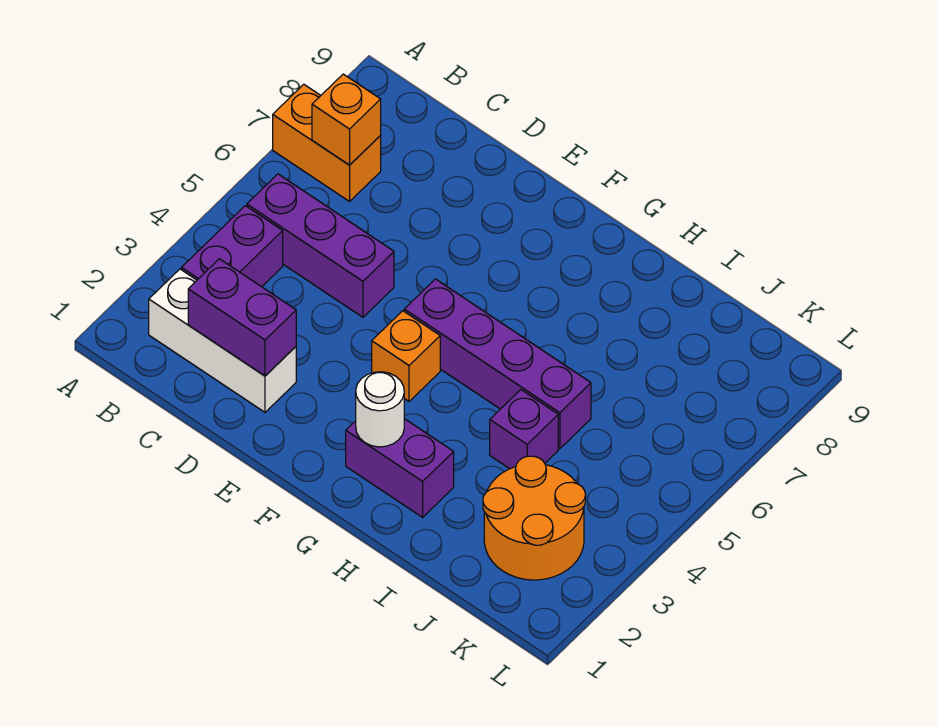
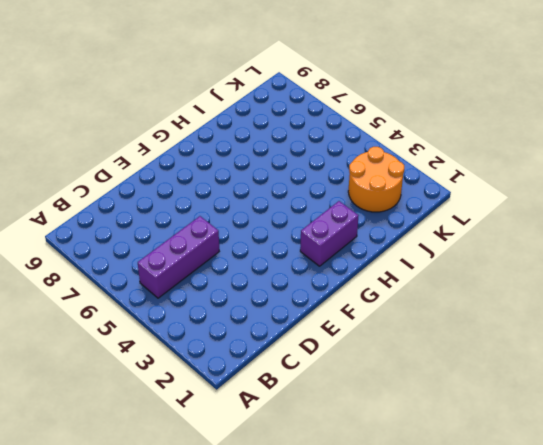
none -> orange 1x2 brick [273,84,381,201]
none -> white 1x3 brick [149,269,296,412]
none -> purple 1x2 brick [181,206,283,287]

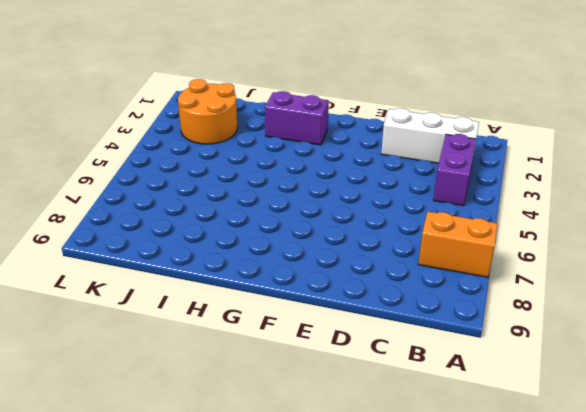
none -> purple 1x3 brick [247,174,394,317]
none -> orange 1x1 brick [372,311,440,401]
none -> purple 1x4 brick [404,279,591,449]

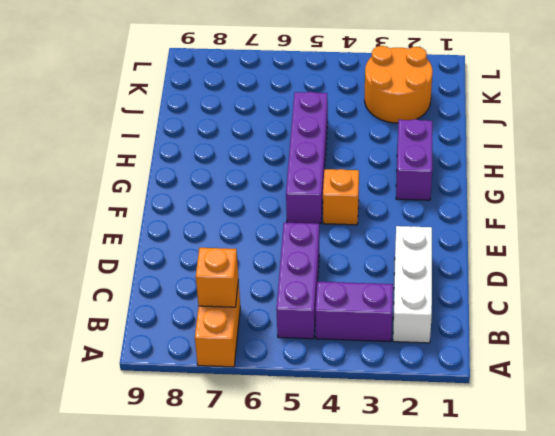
none -> purple 1x1 brick [490,390,558,469]
none -> purple 1x2 brick [188,259,296,376]
none -> white 1x1 round brick [356,372,404,447]

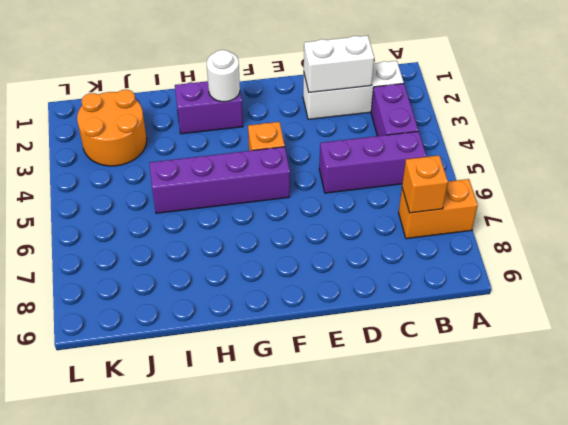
white 1x2 brick [304,36,374,92] -> purple 1x2 brick [188,259,296,376]
none -> purple 1x1 brick [490,390,558,469]

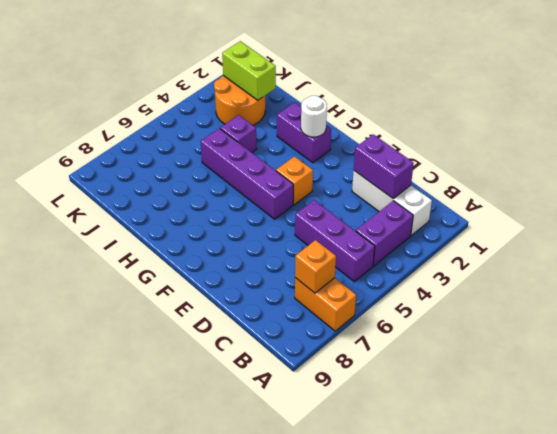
lime 1x2 brick [222,41,276,100] -> none

